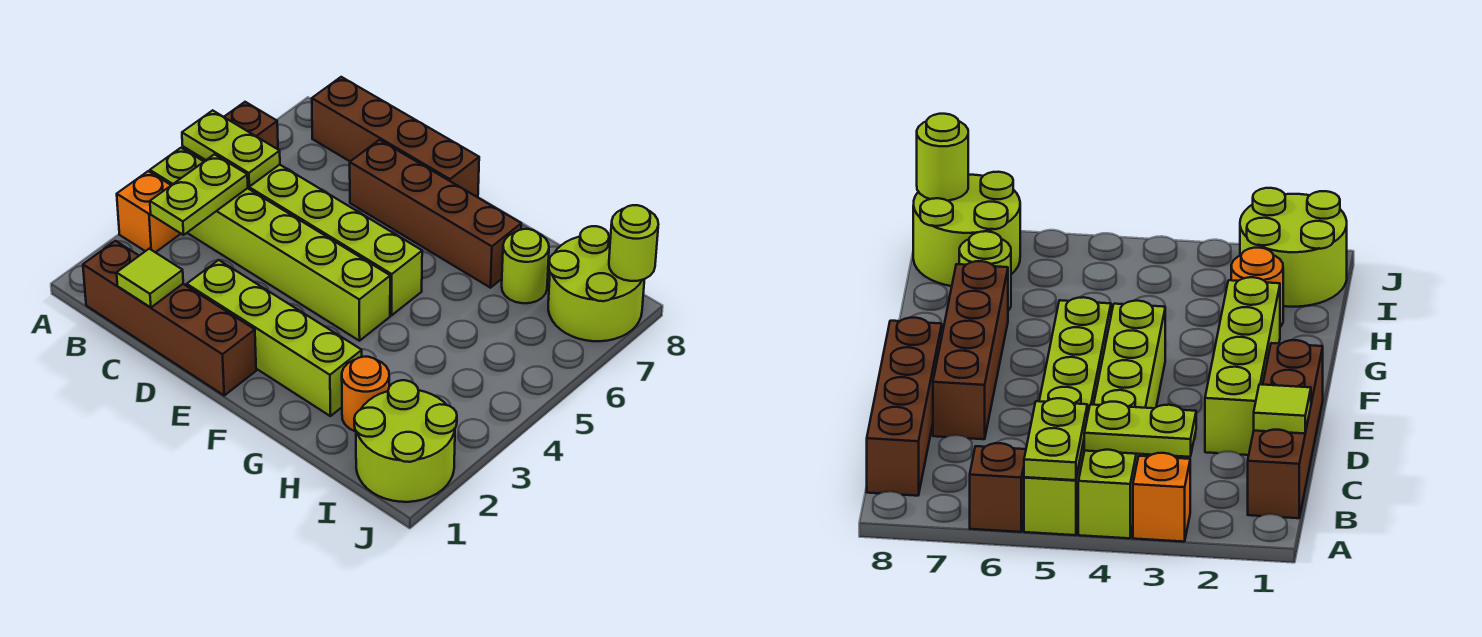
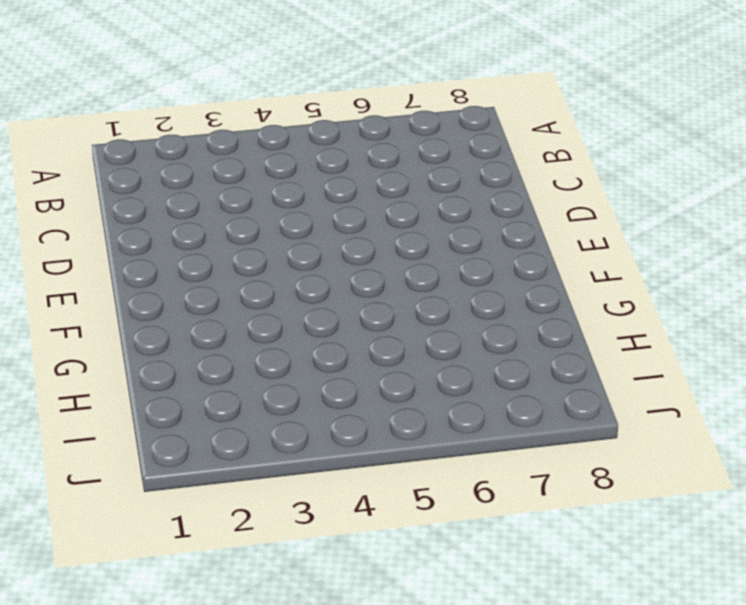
none -> orange 1x1 brick [117,171,181,252]
none -> lime 1x6 brick [150,148,390,341]
none -> lime 1x6 brick [183,147,422,315]

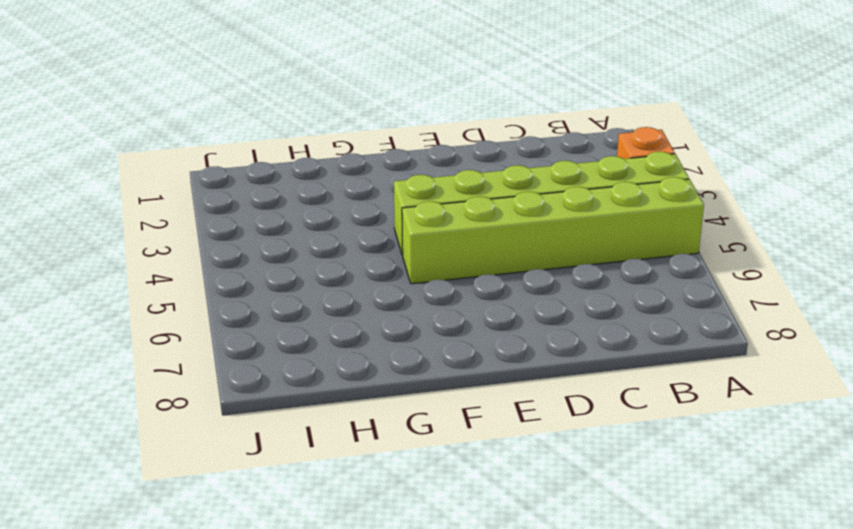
none -> brown 1x1 brick [224,102,278,149]
none -> brown 1x4 brick [83,241,256,395]
none -> brown 1x4 brick [312,77,479,197]

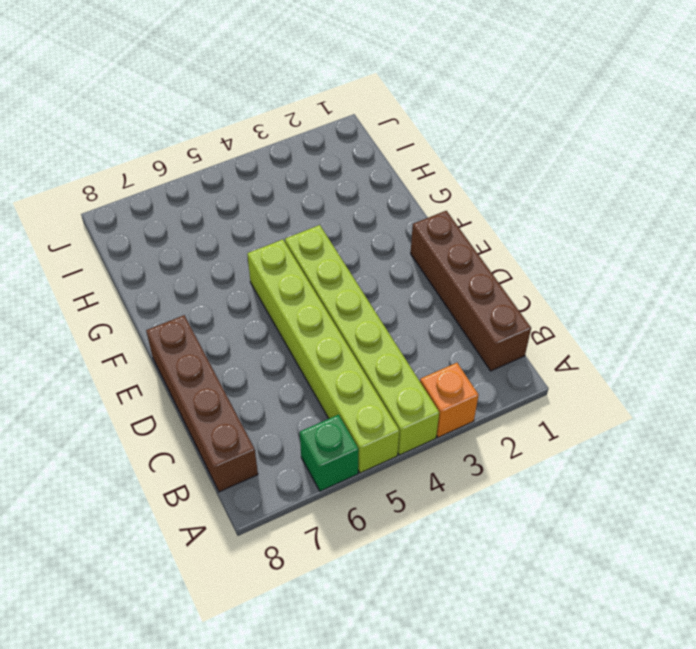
green 1x1 brick [300,415,359,491] -> brown 1x1 brick [224,102,278,149]
none -> lime 1x4 brick [187,260,362,416]
none -> brown 1x4 brick [350,140,521,288]
none -> orange 1x1 round brick [342,357,389,432]

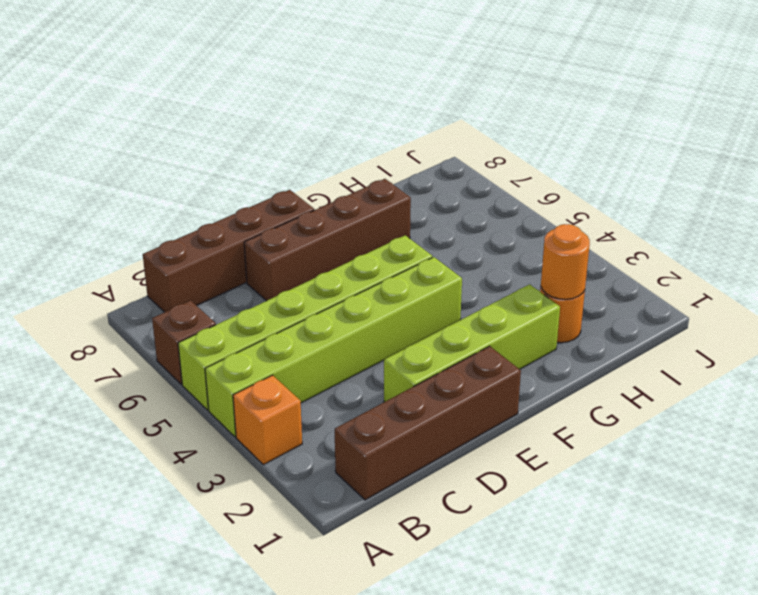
orange 1x1 round brick [541,224,590,299] -> none
none -> lime 1x1 round brick [502,229,549,303]
none -> lime 2x2 round brick [354,380,457,502]
none -> lime 2x2 round brick [548,226,645,341]

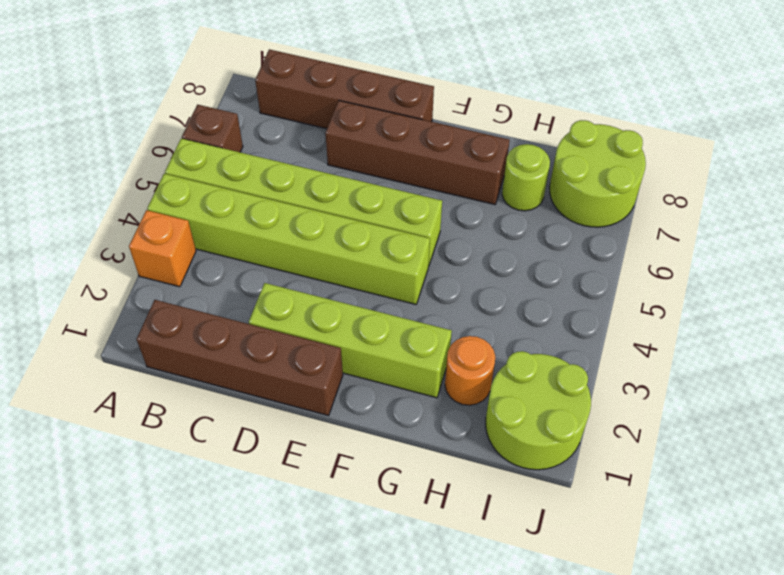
none -> lime 1x2 plate [182,110,280,186]
none -> lime 1x2 plate [150,154,248,235]
none -> lime 1x1 tile [117,249,183,308]

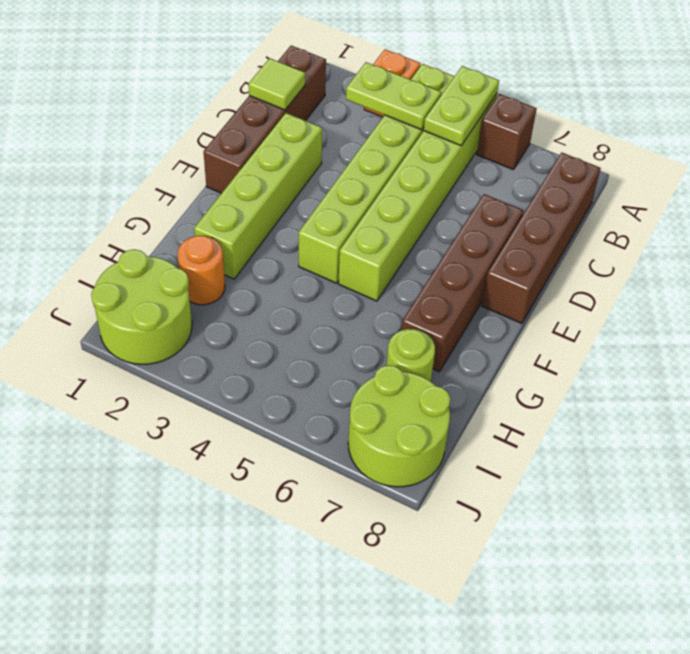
none -> lime 1x1 round brick [609,205,658,281]

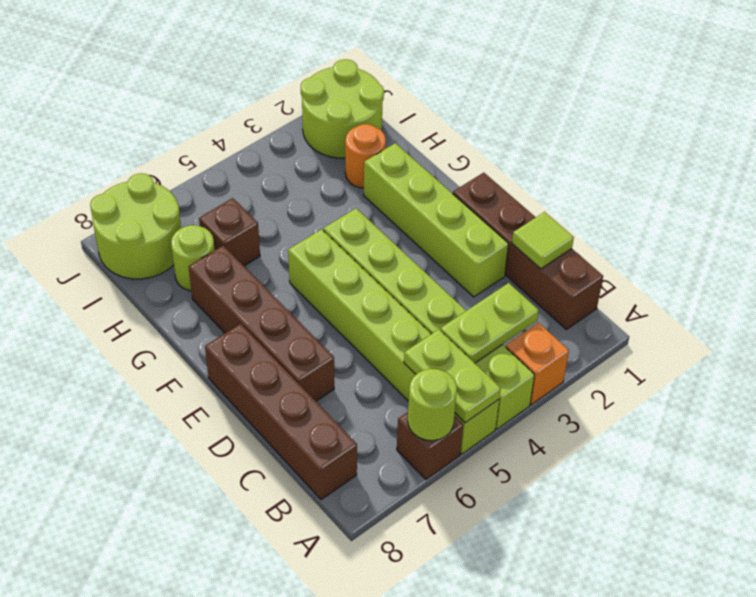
lime 1x1 round brick [408,369,457,441] -> lime 1x1 round brick moved to [609,205,658,281]
brown 1x1 brick [199,198,260,266] -> none

